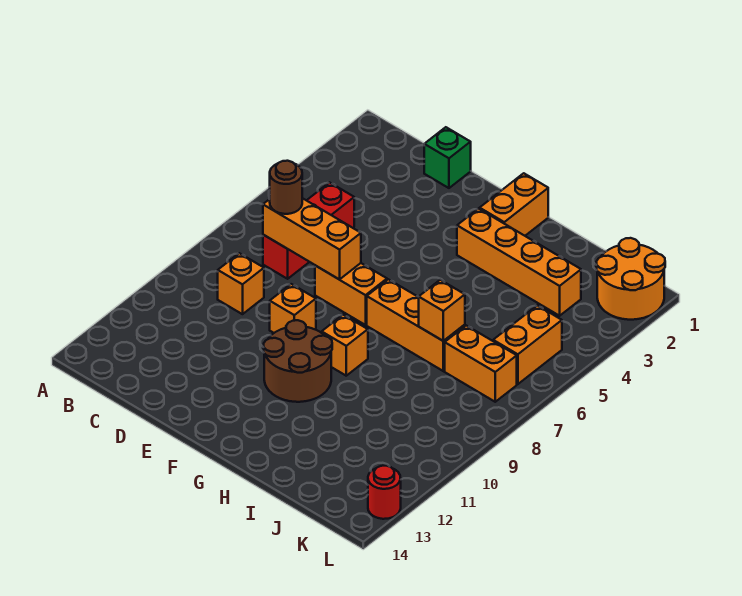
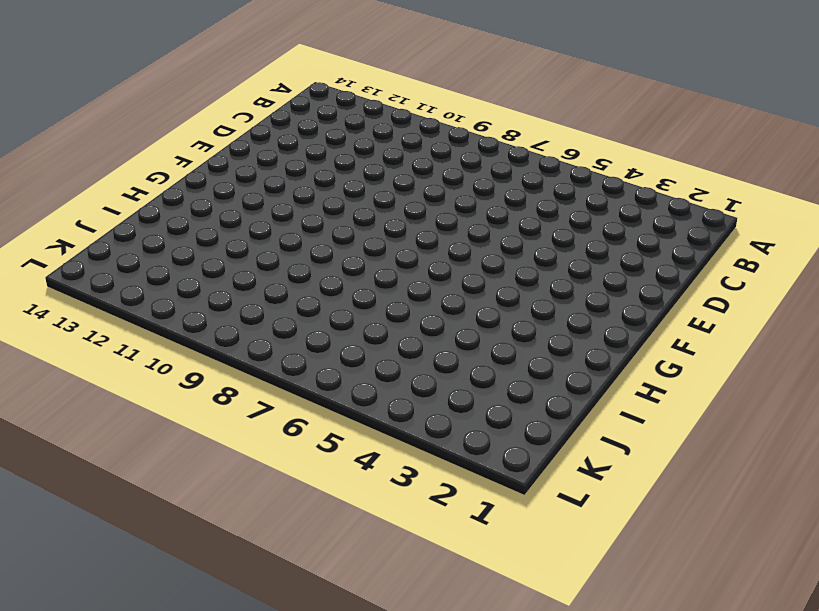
none -> red 1x3 brick [263,183,354,279]
none -> orange 1x1 brick [218,253,264,314]
none -> green 1x1 brick [424,127,471,188]

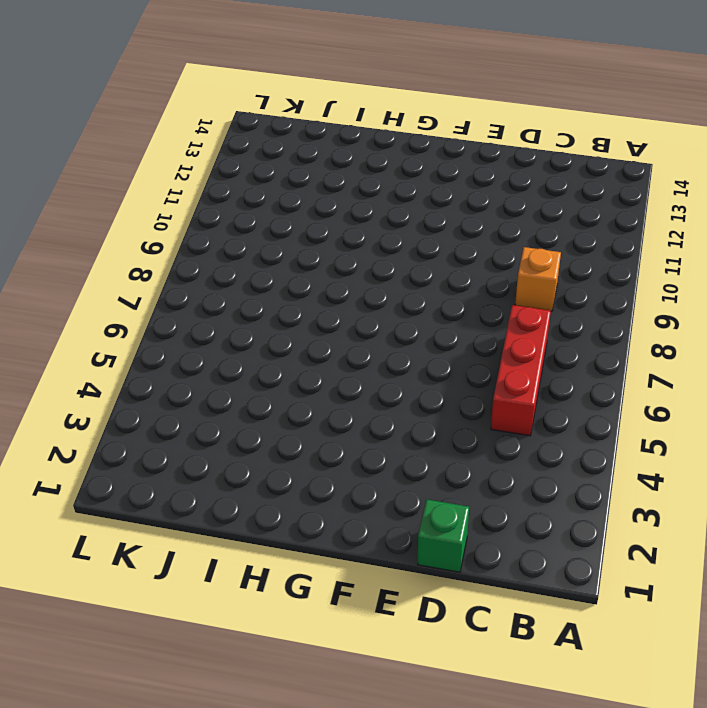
none -> orange 1x2 brick [315,263,387,325]
none -> orange 1x1 brick [270,284,316,333]
none -> brown 2x2 round brick [264,320,332,402]

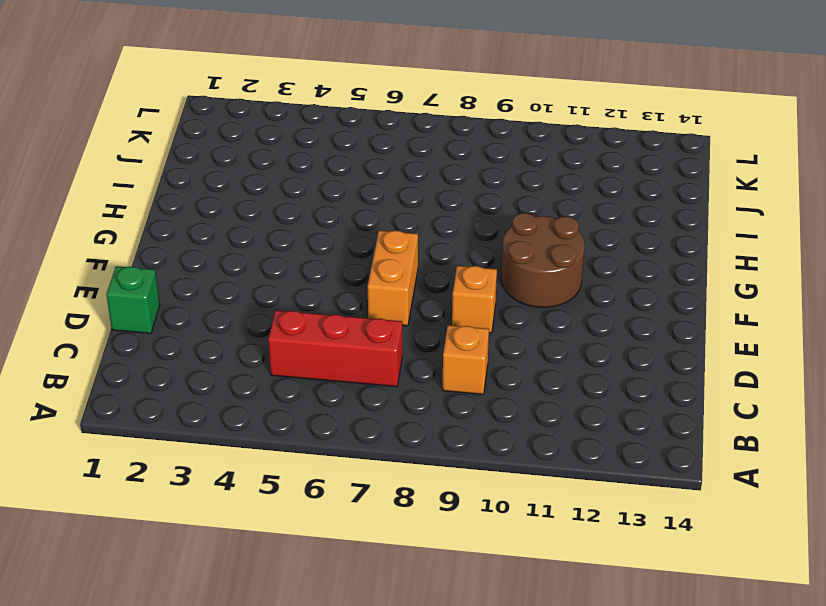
none -> orange 1x2 brick [480,173,548,236]
none -> orange 1x4 brick [457,209,581,316]
none -> orange 1x3 brick [367,279,465,371]

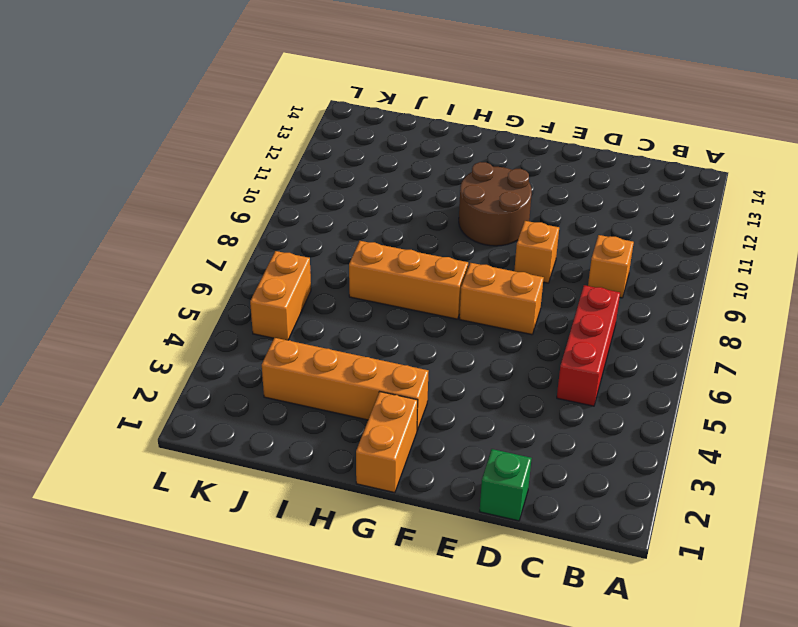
none -> orange 1x1 brick [322,315,368,376]
none -> orange 1x2 brick [445,326,517,402]
none -> orange 2x2 round brick [596,238,665,320]

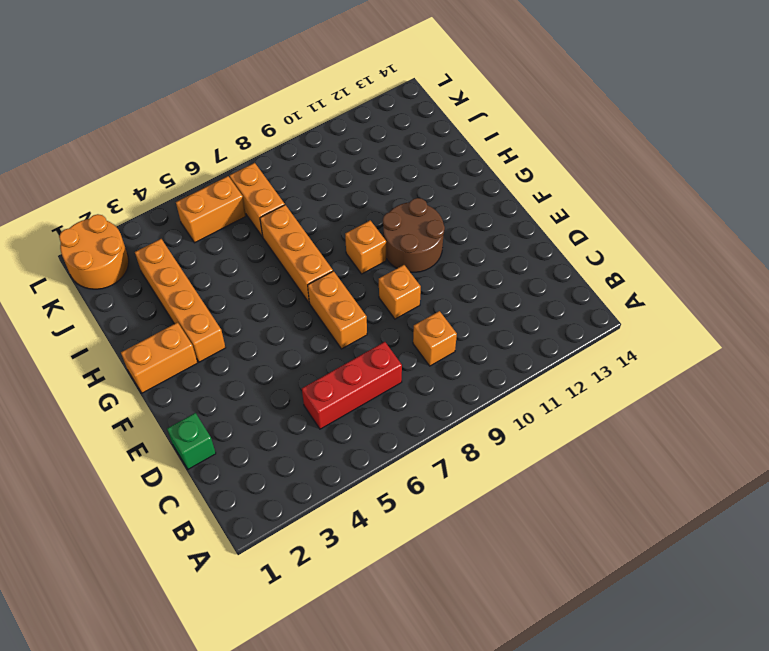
none -> red 1x1 round brick [368,466,401,519]
none -> orange 1x3 brick [263,198,361,279]
none -> orange 1x1 brick [419,280,465,341]

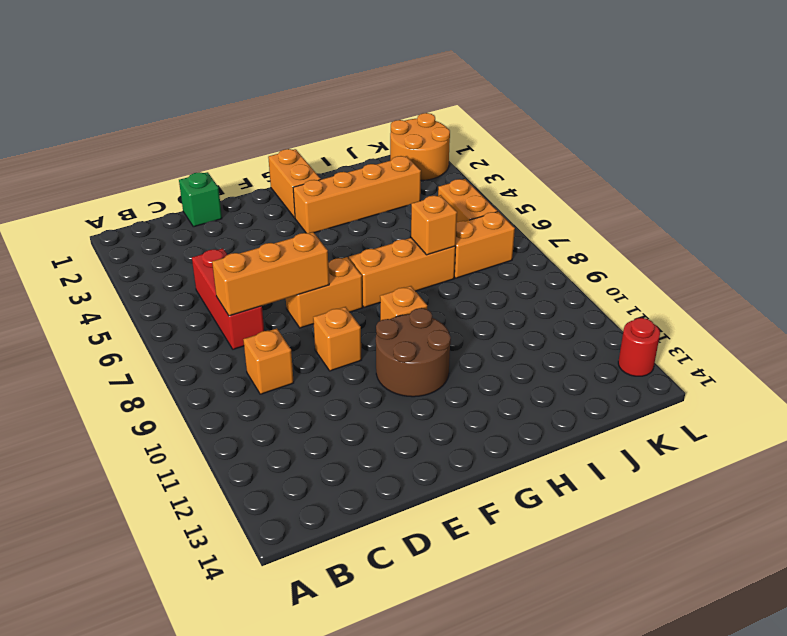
none -> brown 1x1 round brick [270,161,302,214]

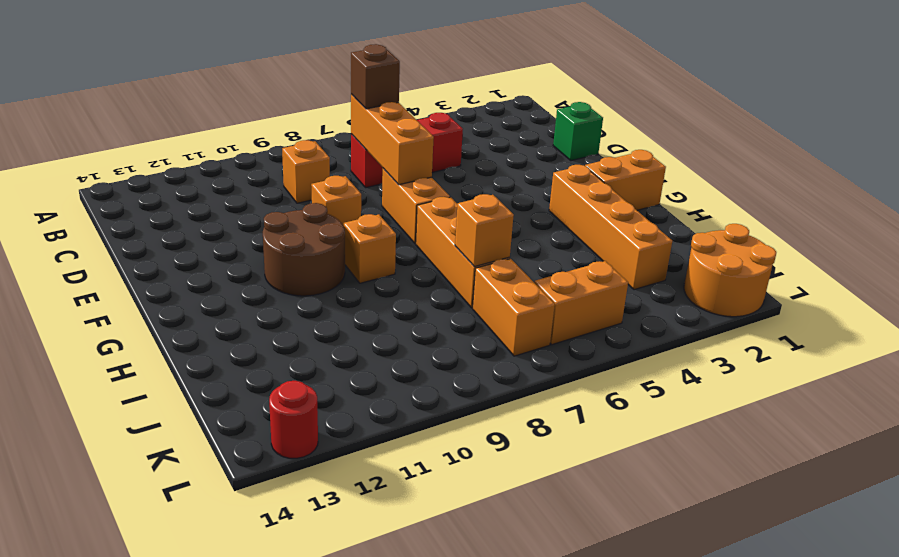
brown 1x1 brick [351,44,400,109] -> brown 1x1 round brick [270,161,302,214]

